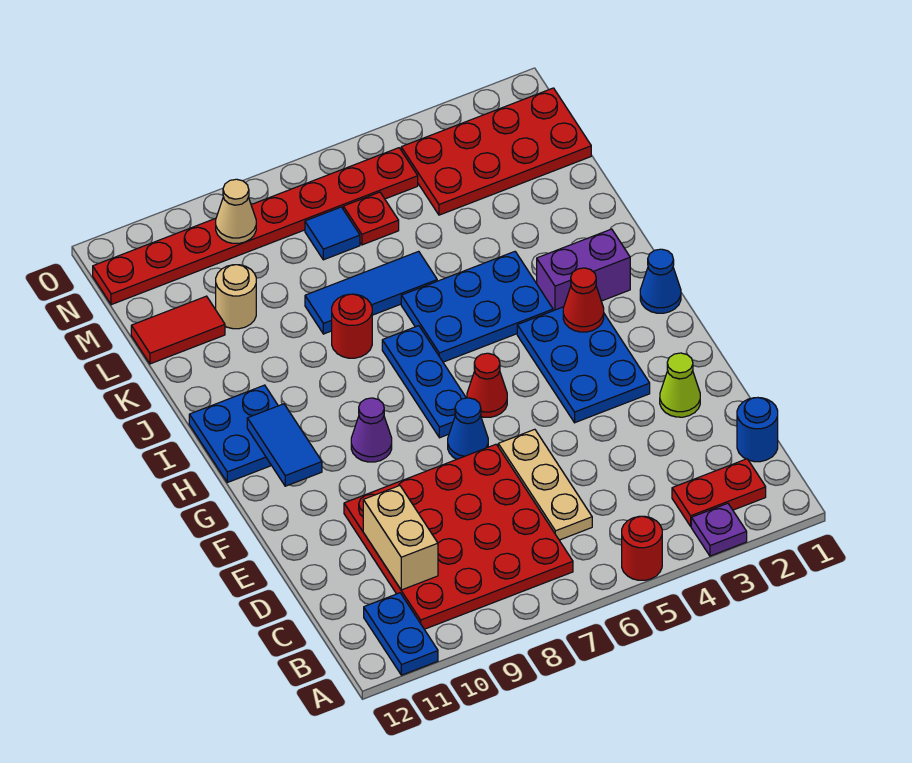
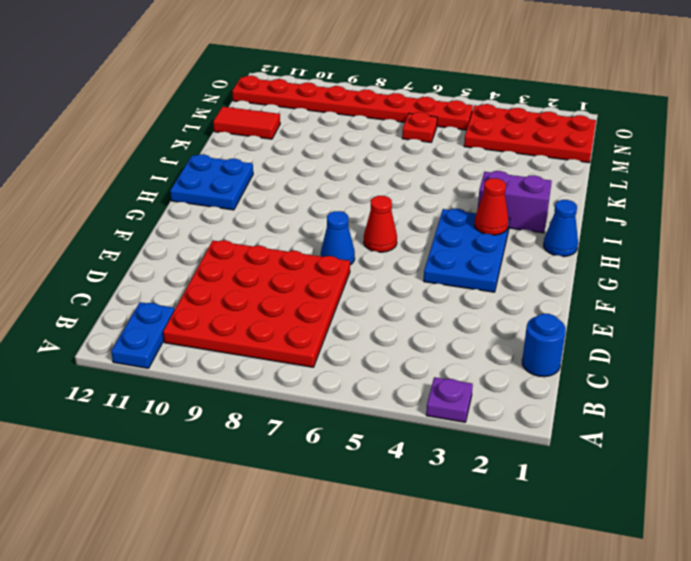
none -> red 1x1 round brick [622,516,662,580]
none -> red 1x2 plate [672,459,766,526]
none -> tan 1x3 plate [498,429,592,540]

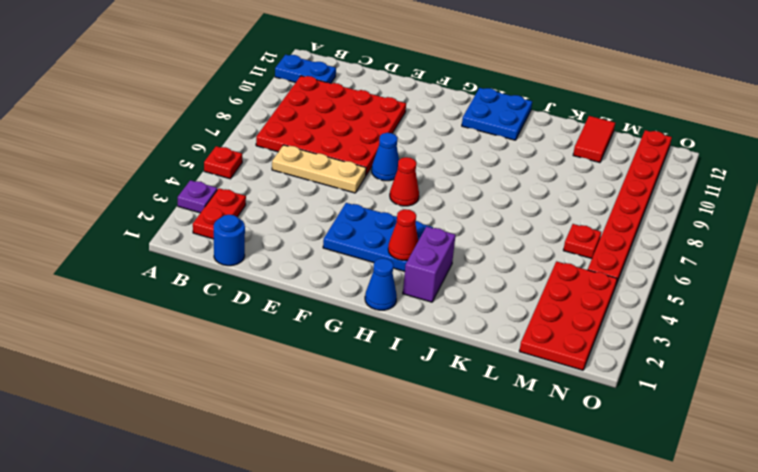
red 1x1 plate [204,146,242,179] -> red 1x1 round brick [622,516,662,580]
none -> lime 1x1 cone [660,353,700,417]
none -> blue 1x3 plate [382,326,466,438]
none -> purple 1x1 cone [351,398,392,462]

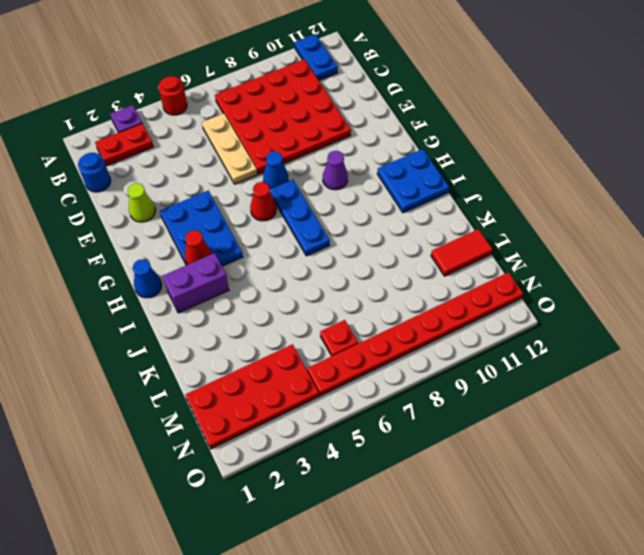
none -> blue 2x3 plate [401,252,553,362]
none -> red 1x1 round brick [332,294,372,358]
none -> blue 1x3 tile [305,251,437,334]

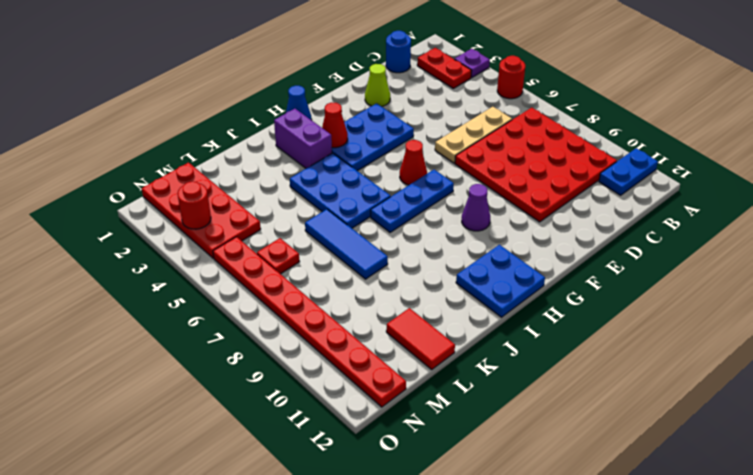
red 1x1 round brick [177,182,211,229] -> red 1x1 round brick moved to [332,294,372,358]
none -> blue 1x1 cone [448,398,488,459]
none -> tan 1x1 round brick [216,265,256,329]
none -> blue 1x1 tile [305,207,360,260]

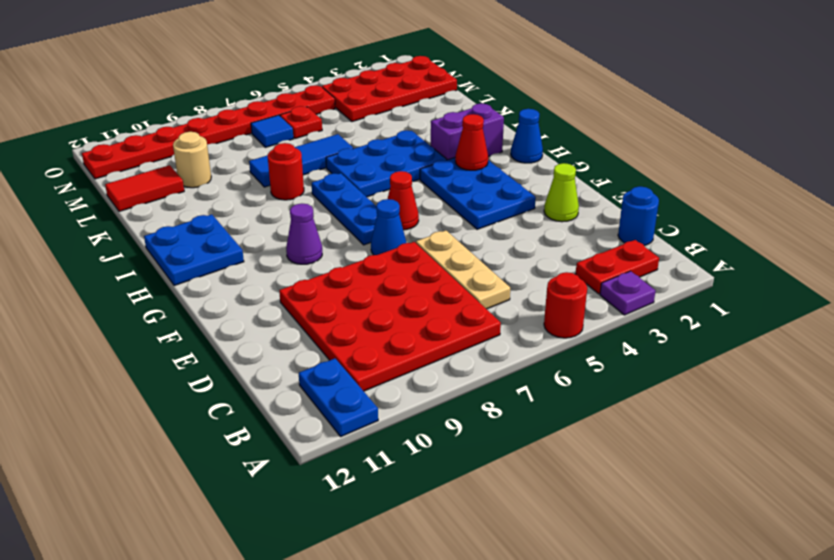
none -> tan 1x2 brick [363,486,438,590]
none -> blue 1x2 tile [247,404,322,486]
none -> tan 1x1 cone [216,179,256,243]

